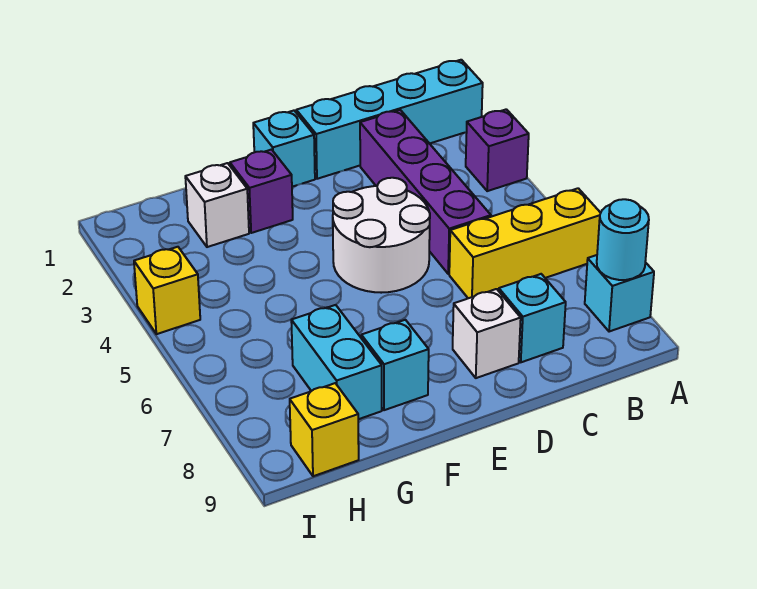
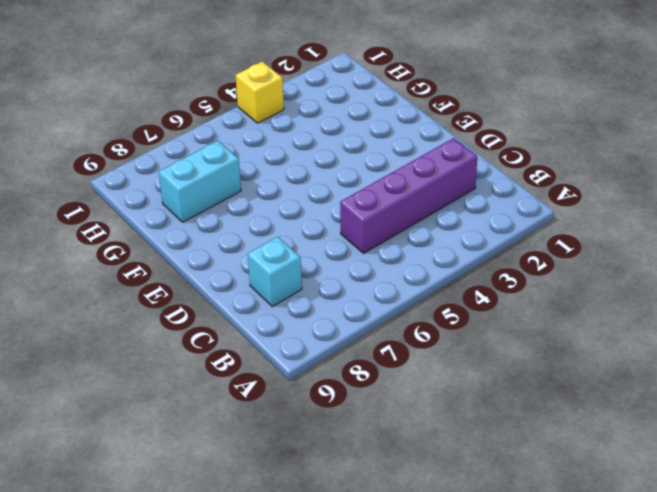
none -> cyan 1x4 brick [296,60,483,179]
none -> purple 1x1 brick [466,109,529,191]
none -> yellow 1x3 brick [449,188,601,298]

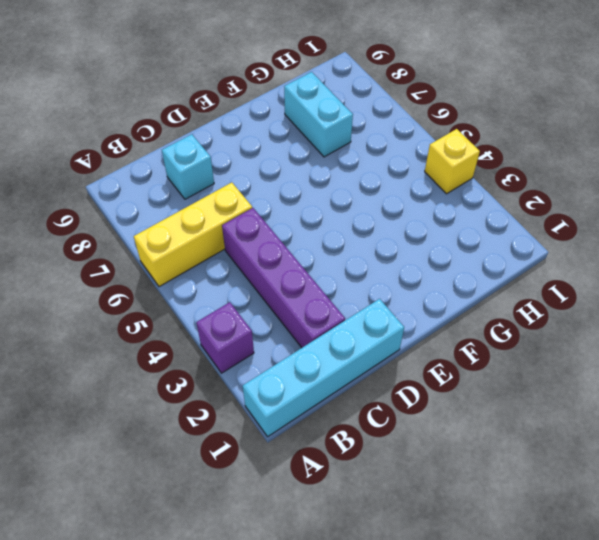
none -> cyan 1x1 brick [585,255,654,332]
none -> white 2x2 round brick [333,178,430,293]
none -> white 1x1 brick [453,289,521,378]

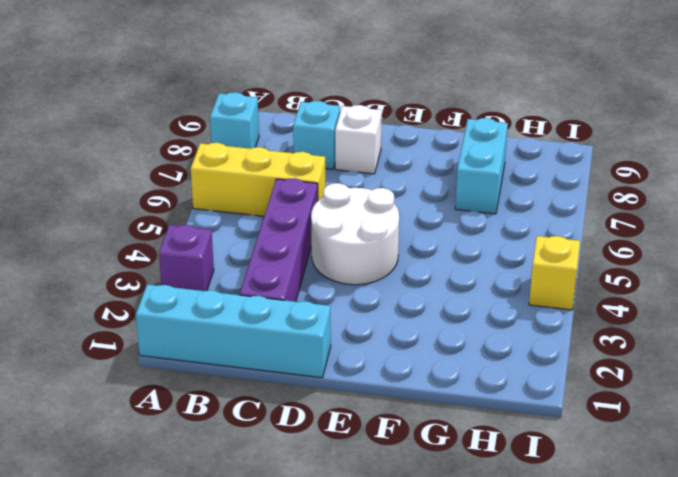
none -> cyan 1x1 brick [253,111,315,187]
none -> purple 1x1 brick [230,150,293,233]
none -> cyan 1x1 brick [361,320,429,410]

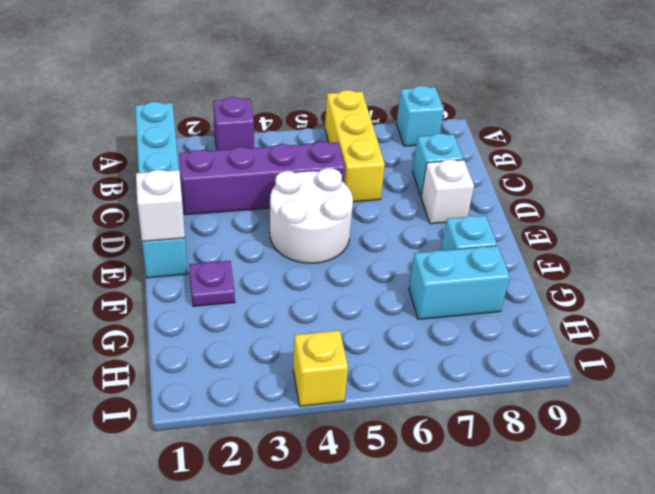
white 1x1 brick [136,170,185,241] -> white 1x1 brick moved to [185,163,249,247]
purple 1x1 plate [189,261,235,306] -> purple 1x1 brick [230,150,293,233]
none -> yellow 1x1 brick [290,383,359,476]
none -> cyan 1x1 round brick [597,199,649,280]

